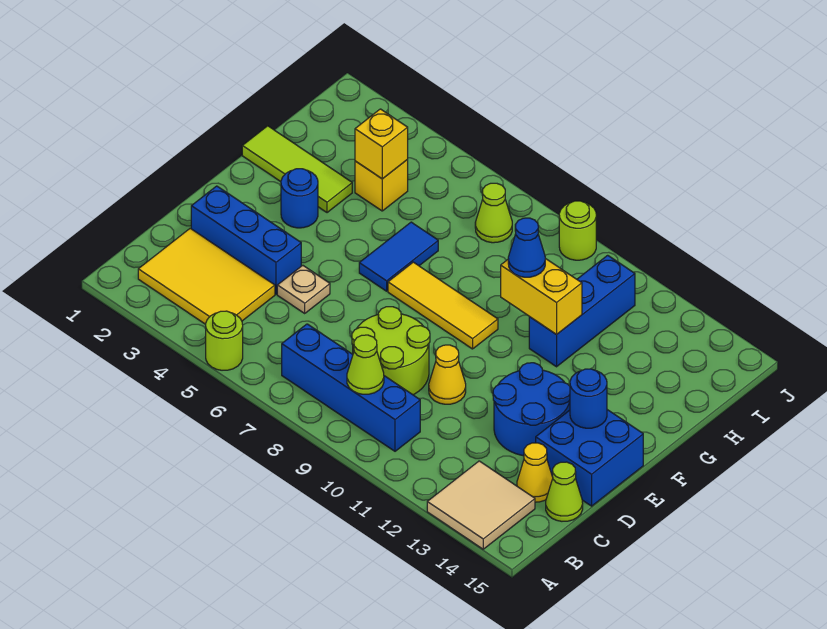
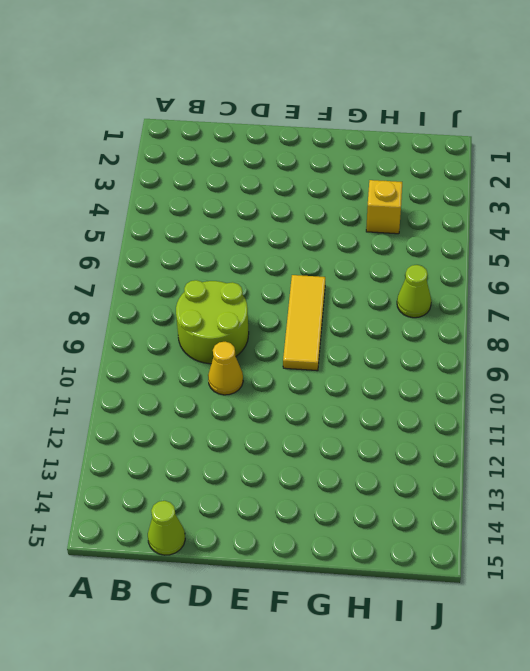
none -> lime 1x1 round brick [206,311,243,370]
none -> tan 2x2 tile [427,461,535,549]
none -> yellow 2x3 tile [138,228,275,324]

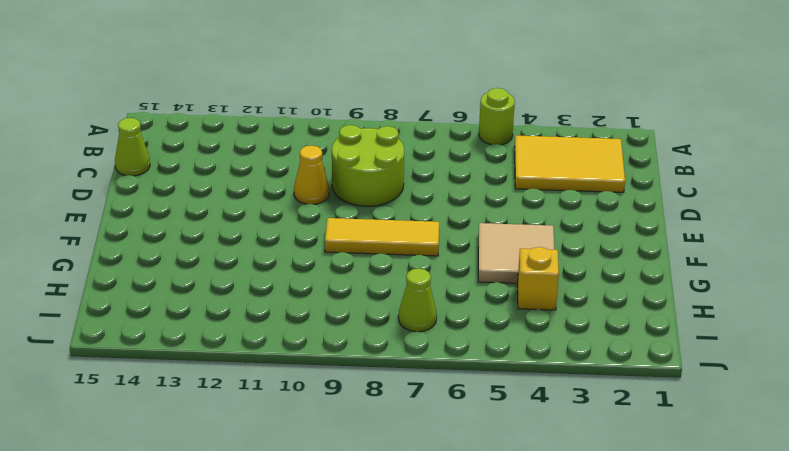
tan 2x2 tile [478,223,555,283] -> tan 2x2 tile moved to [427,461,535,549]
none -> blue 1x4 brick [282,324,420,451]
none -> yellow 1x1 cone [517,443,553,502]
none -> blue 1x3 brick [191,186,301,294]

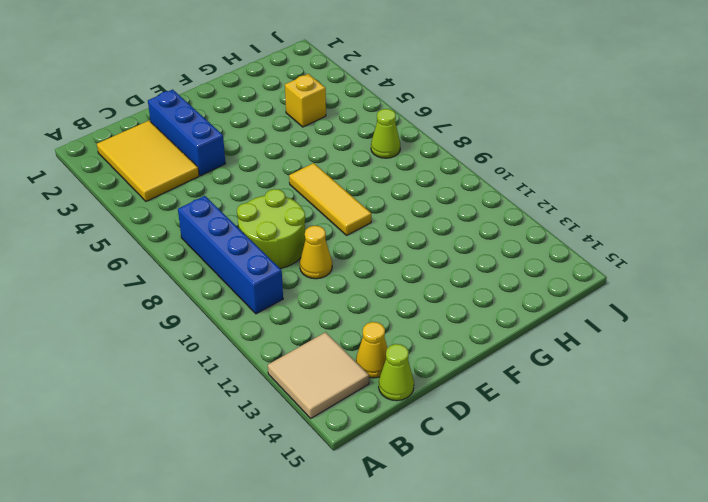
none -> lime 1x1 round brick [206,311,243,370]
none -> tan 1x1 plate [277,265,330,313]
none -> blue 2x2 round brick [493,363,570,456]

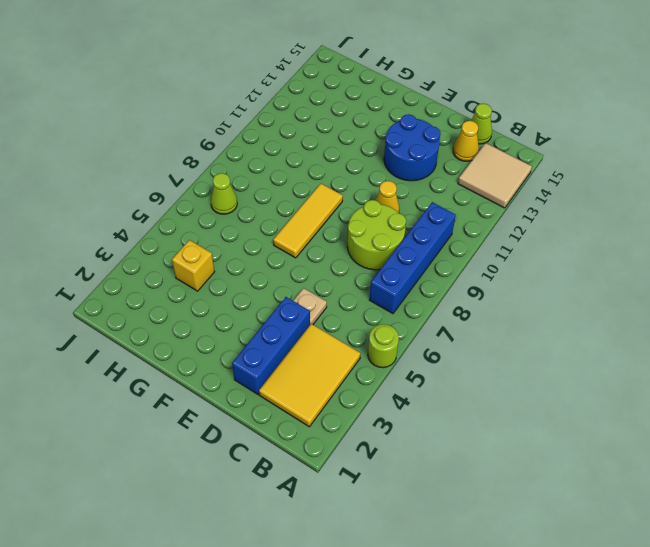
none -> blue 2x2 brick [536,410,643,506]
none -> blue 1x1 round brick [281,169,318,228]
none -> blue 1x2 tile [359,222,438,291]

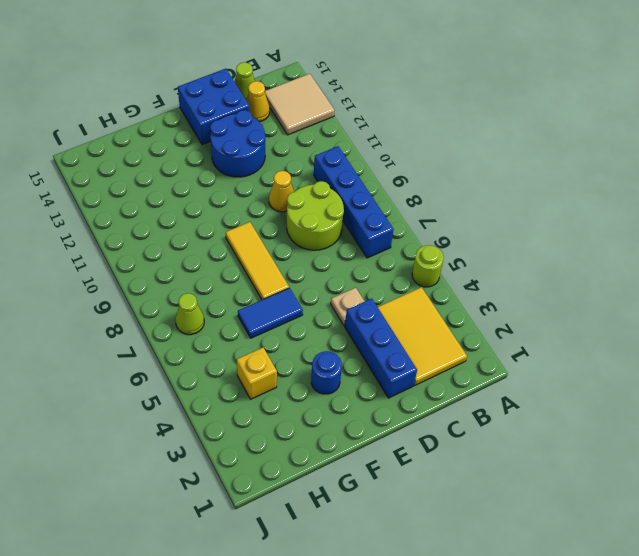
none -> lime 1x3 tile [242,126,352,213]
none -> blue 1x3 brick [529,255,635,367]
none -> lime 1x1 round brick [559,201,596,260]

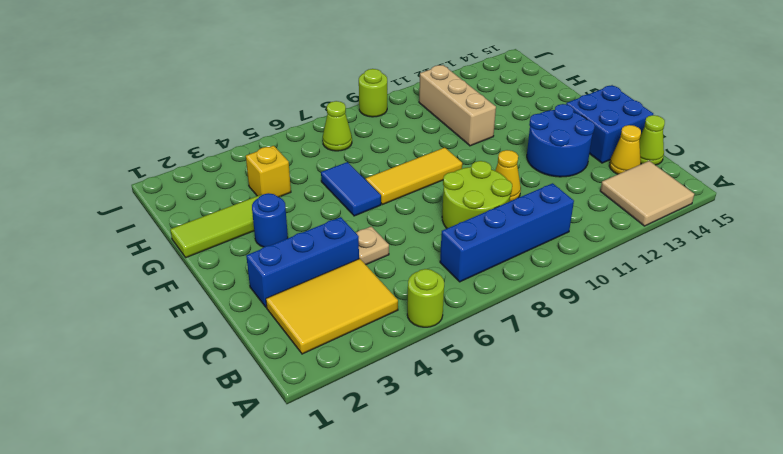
tan 1x3 brick [419,65,496,146] -> blue 1x3 brick [529,255,635,367]
none -> lime 1x1 cone [347,335,384,394]
none -> blue 1x1 round brick [570,369,607,428]
none -> yellow 1x2 brick [501,258,582,335]

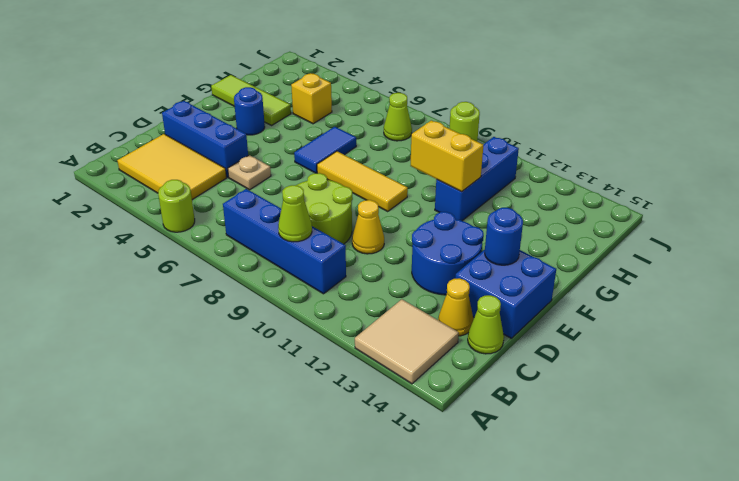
none -> yellow 1x1 brick [355,109,408,179]
none -> blue 1x1 cone [508,218,545,277]

